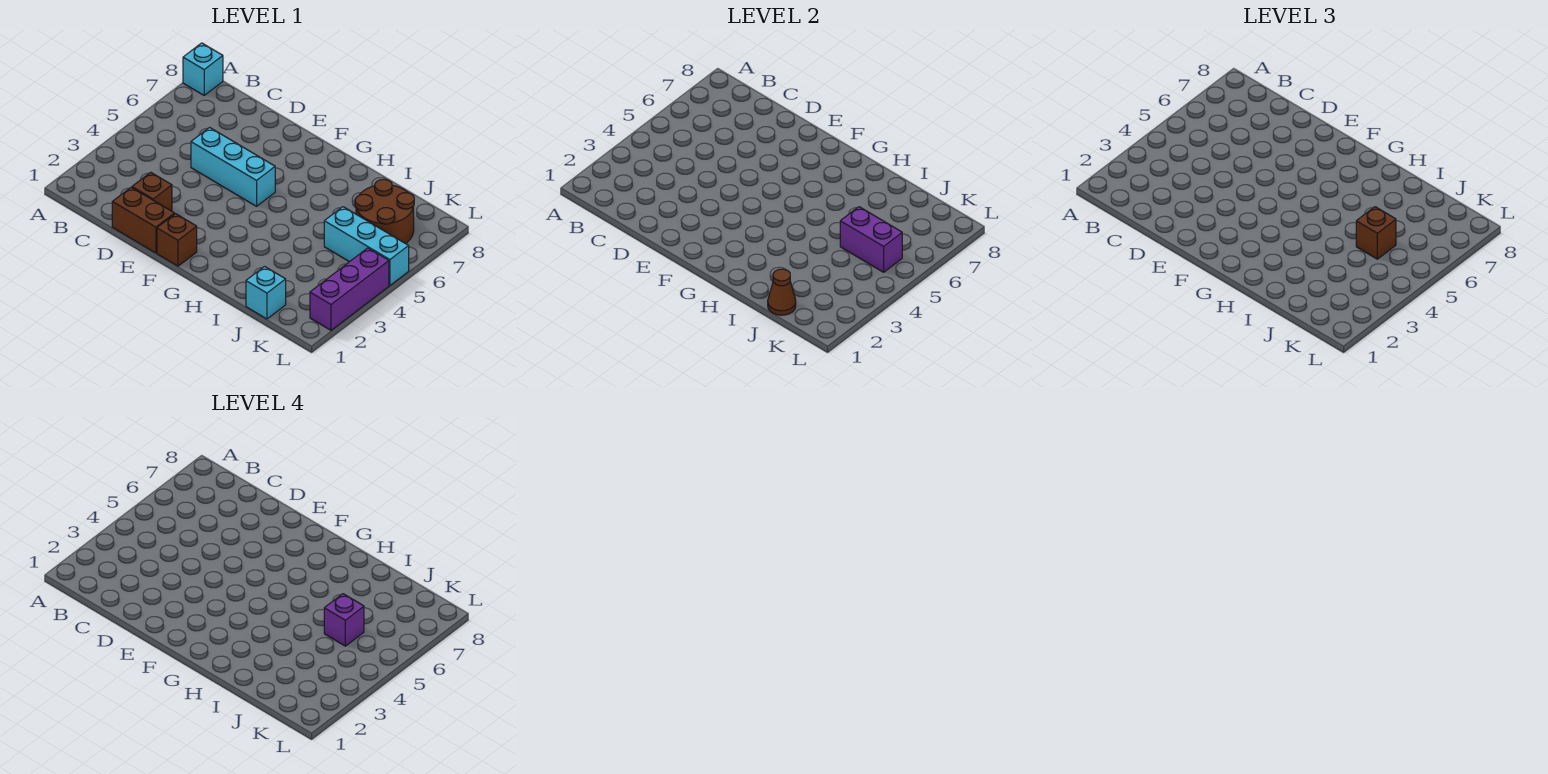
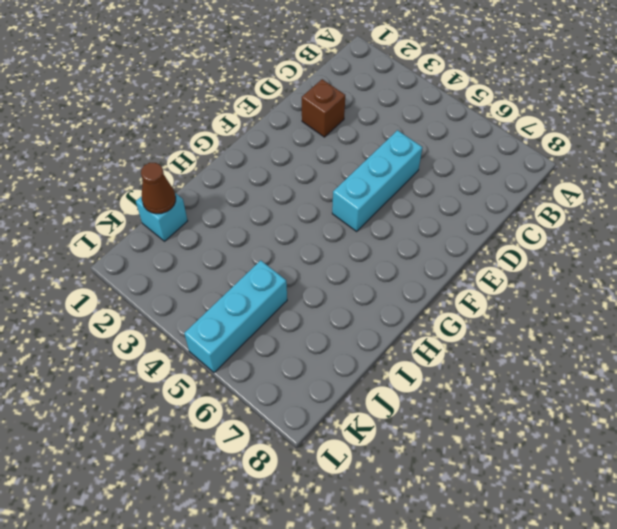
none -> cyan 1x1 brick [183,43,223,95]
none -> brown 1x2 brick [112,187,175,253]
none -> brown 1x1 brick [157,214,197,266]

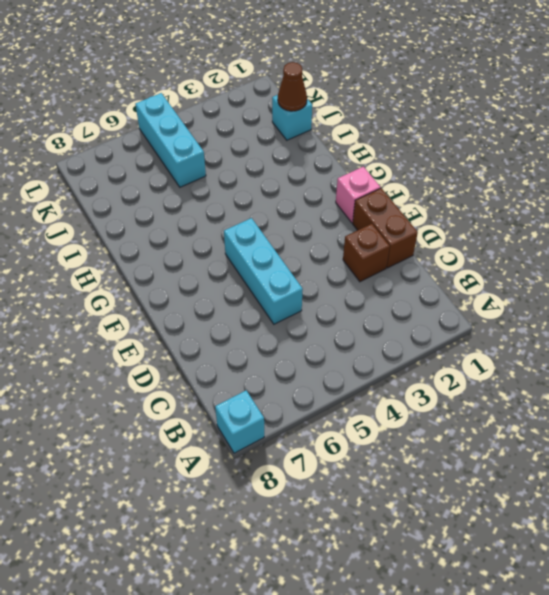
pink 1x1 brick [336,167,380,223] -> brown 1x1 brick [157,214,197,266]
none -> brown 2x2 round brick [355,180,414,244]
none -> purple 1x3 brick [310,248,389,330]
none -> purple 1x2 brick [840,207,902,272]

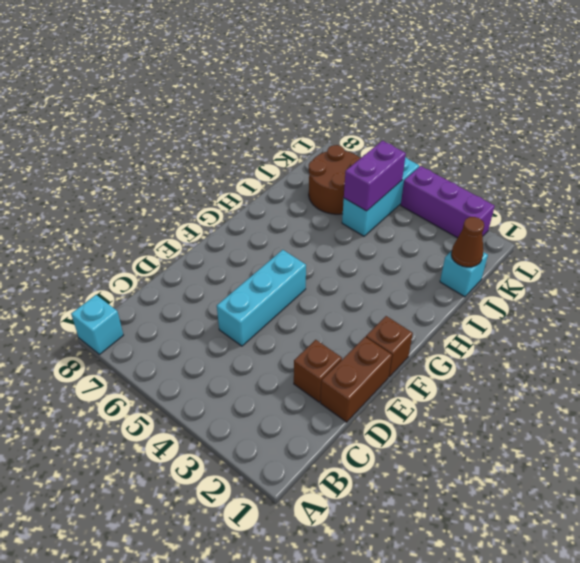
none -> brown 1x1 brick [1356,207,1396,259]
none -> purple 1x1 brick [324,594,364,646]

